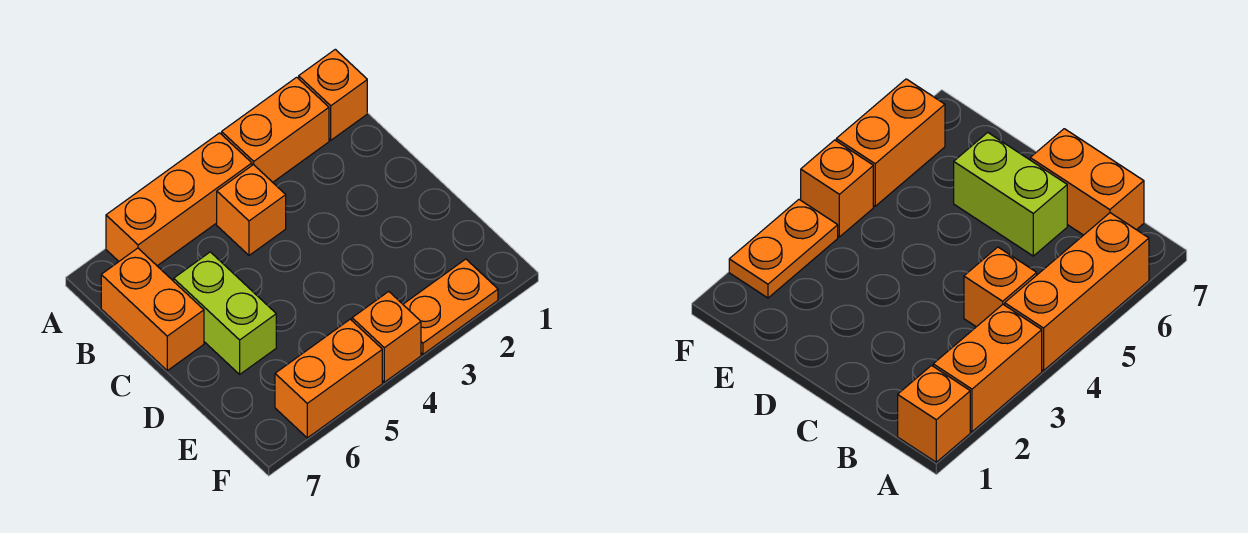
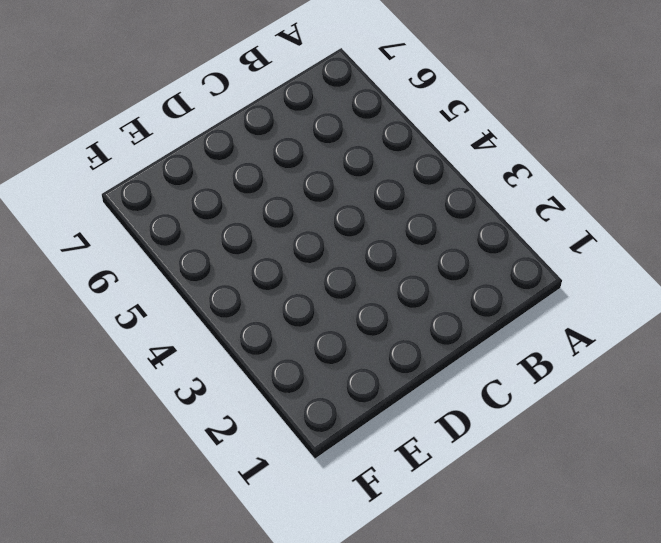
none -> orange 1x1 brick [299,49,367,140]
none -> orange 1x2 brick [222,77,329,182]

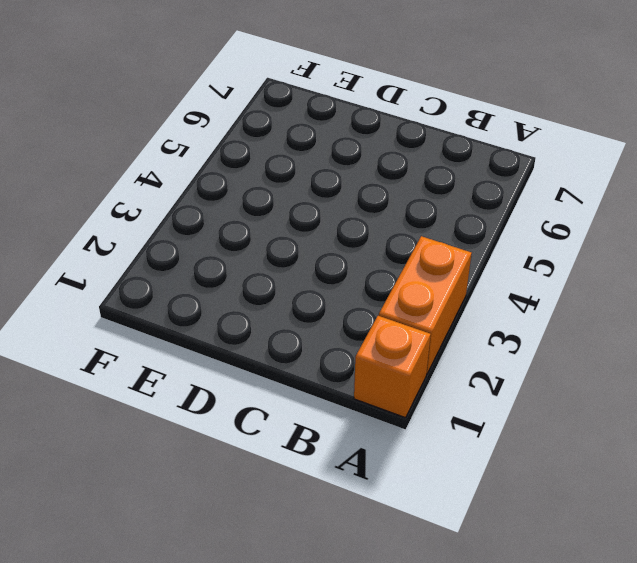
none -> orange 1x3 brick [106,133,252,266]
none -> orange 1x1 brick [217,164,286,255]

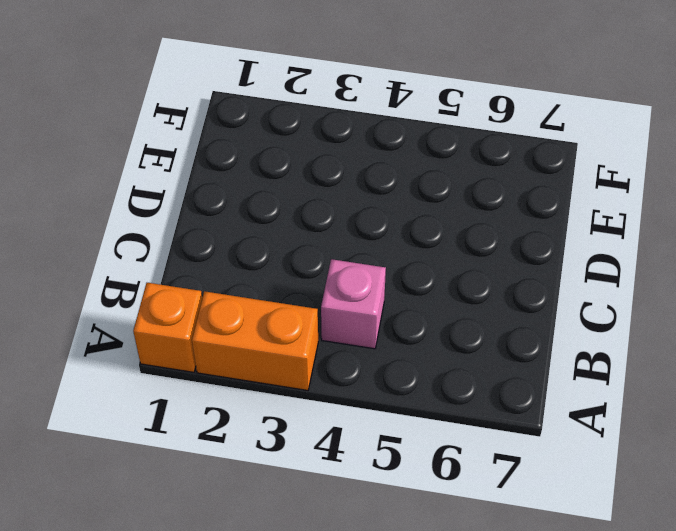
pink 1x1 brick [321,259,386,349] -> orange 1x1 brick [217,164,286,255]
none -> orange 1x3 brick [106,133,252,266]
none -> orange 1x2 brick [101,248,204,371]

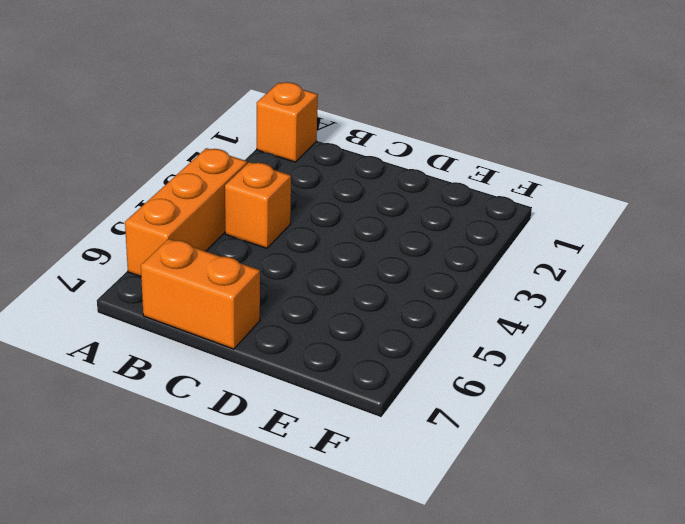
none -> orange 1x2 brick [222,77,329,182]
none -> lime 1x2 brick [174,252,276,374]

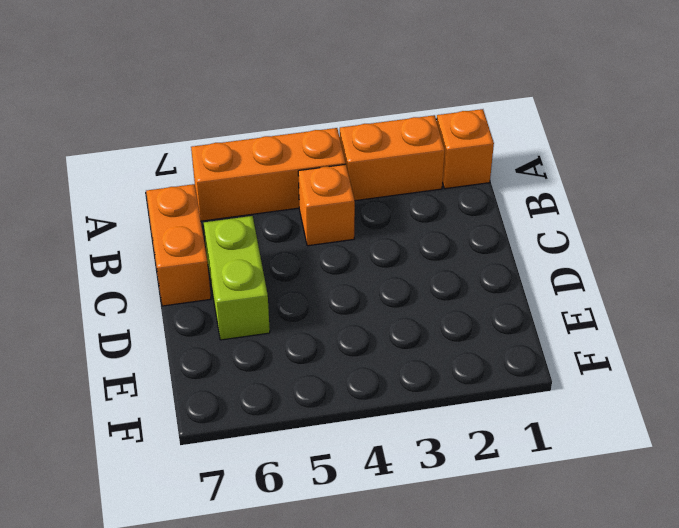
none -> orange 1x2 plate [403,259,498,354]
none -> orange 1x1 brick [352,291,421,382]

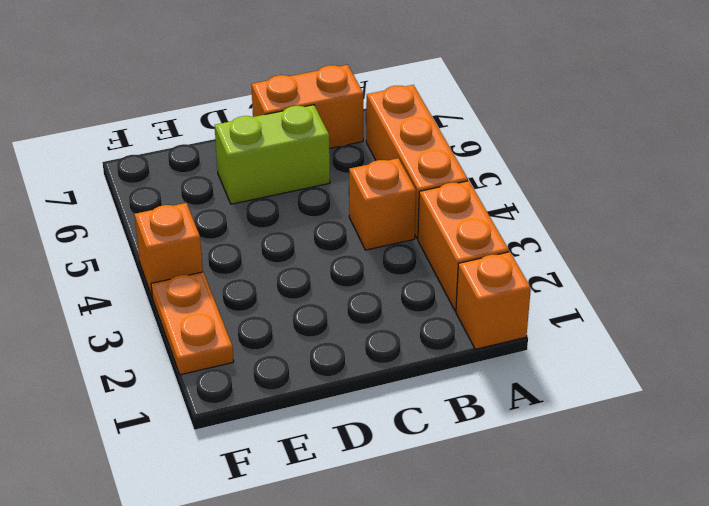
none -> orange 1x2 brick [275,319,382,438]

